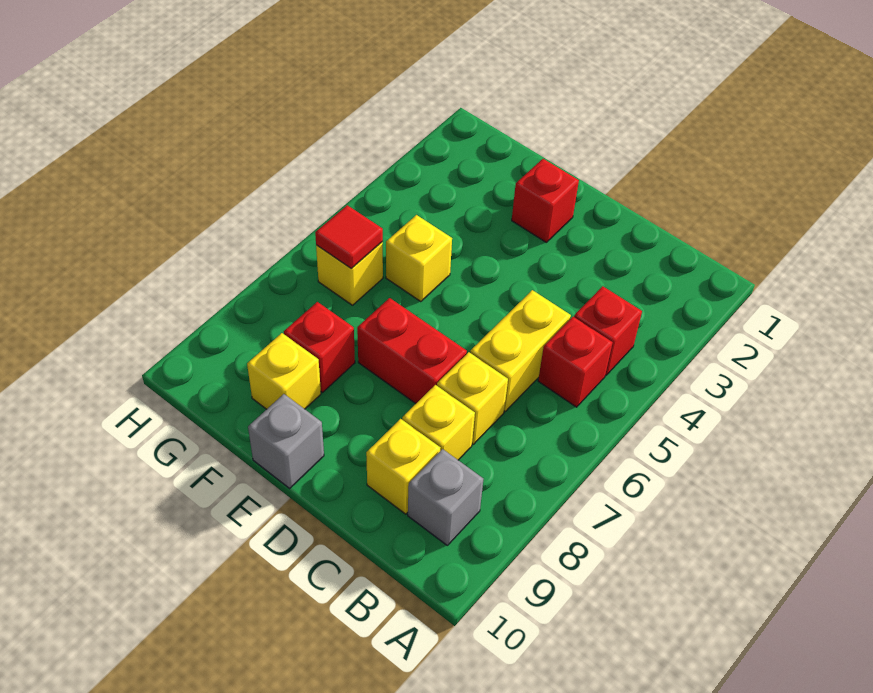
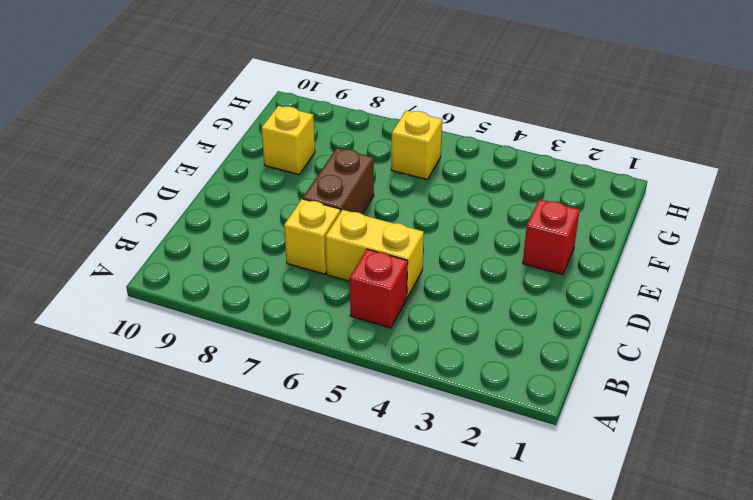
brown 1x2 brick [303,148,374,214] -> red 1x2 brick [357,298,467,404]
none -> red 1x1 brick [574,286,642,375]
none -> grey 1x1 brick [408,449,483,545]
none -> yellow 1x1 brick [402,385,475,460]

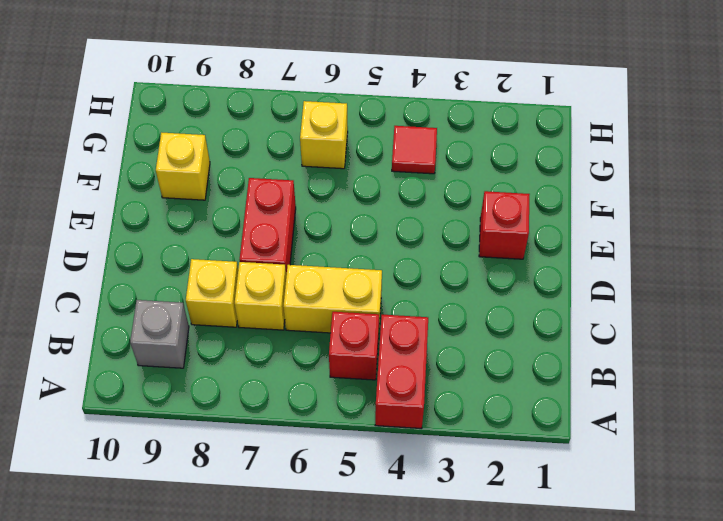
red 1x2 brick [375,315,428,429] -> red 1x1 brick [574,286,642,375]
red 1x1 tile [392,126,437,174] -> red 1x1 tile moved to [315,205,383,269]
none -> yellow 1x1 brick [366,419,440,514]
none -> grey 1x1 brick [248,394,324,488]
none -> yellow 1x1 brick [386,215,452,302]

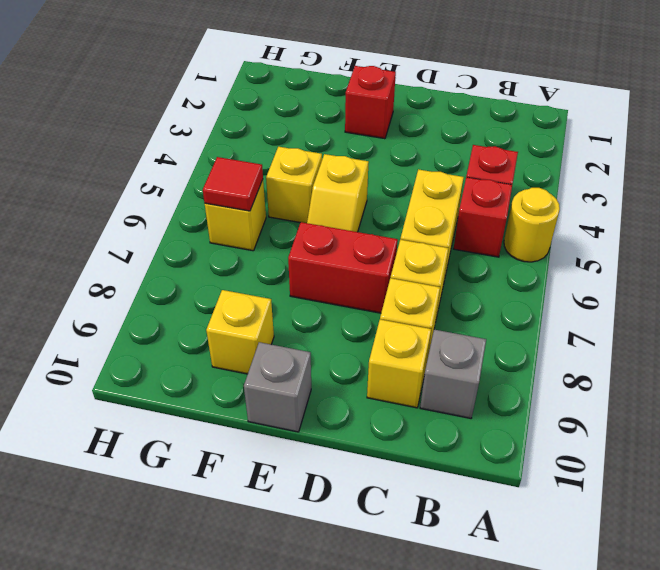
yellow 1x1 round brick [504,188,560,262] -> none
yellow 1x2 slope [307,154,369,232] -> none
none -> red 1x1 brick [284,302,355,392]

